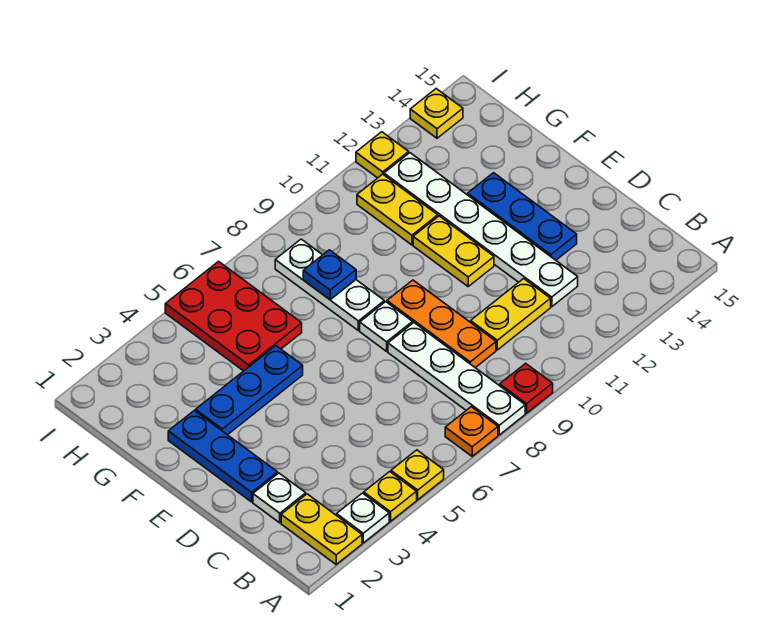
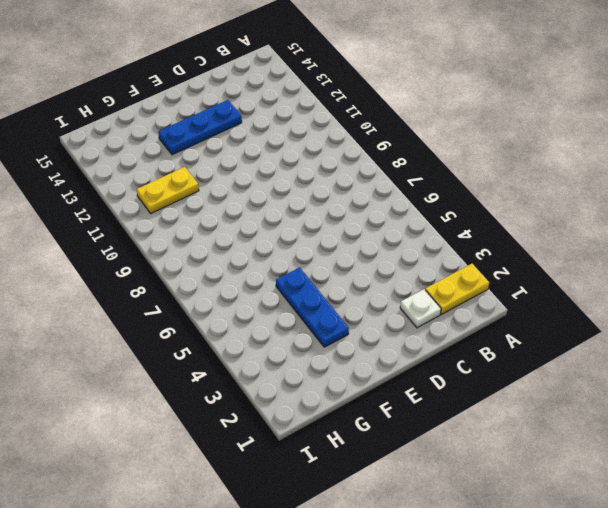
none -> white 1x1 plate [337,493,389,543]
none -> yellow 1x1 plate [364,472,417,521]
none -> yellow 1x1 plate [391,450,444,500]

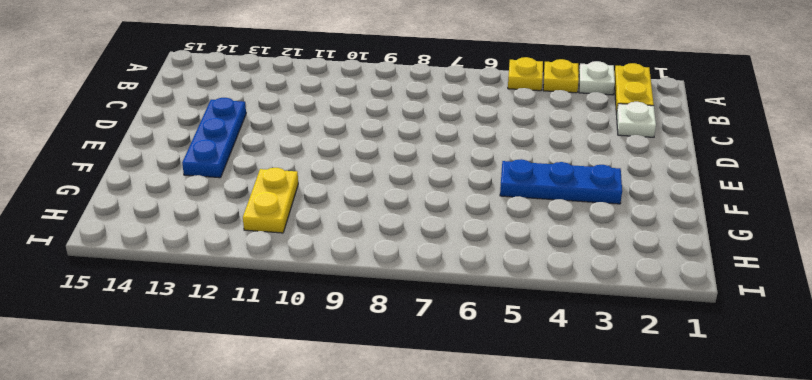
none -> orange 1x1 plate [445,407,498,456]
none -> white 1x4 plate [388,323,525,435]
none -> red 1x1 plate [500,363,553,413]

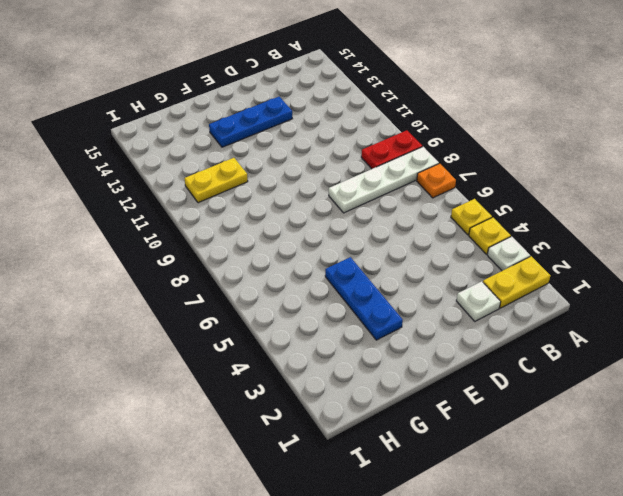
red 1x2 plate [361,130,422,169] -> red 1x1 plate [500,363,553,413]
none -> orange 1x3 plate [387,280,496,368]
none -> yellow 1x2 plate [471,279,551,350]
none -> white 1x6 plate [384,153,578,307]

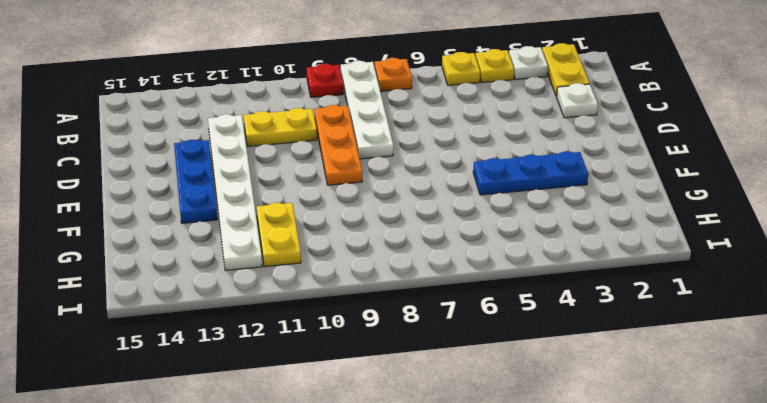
none -> blue 1x3 plate [168,410,278,502]
none -> white 1x1 plate [360,302,413,351]
none -> yellow 1x2 plate [413,216,494,286]

